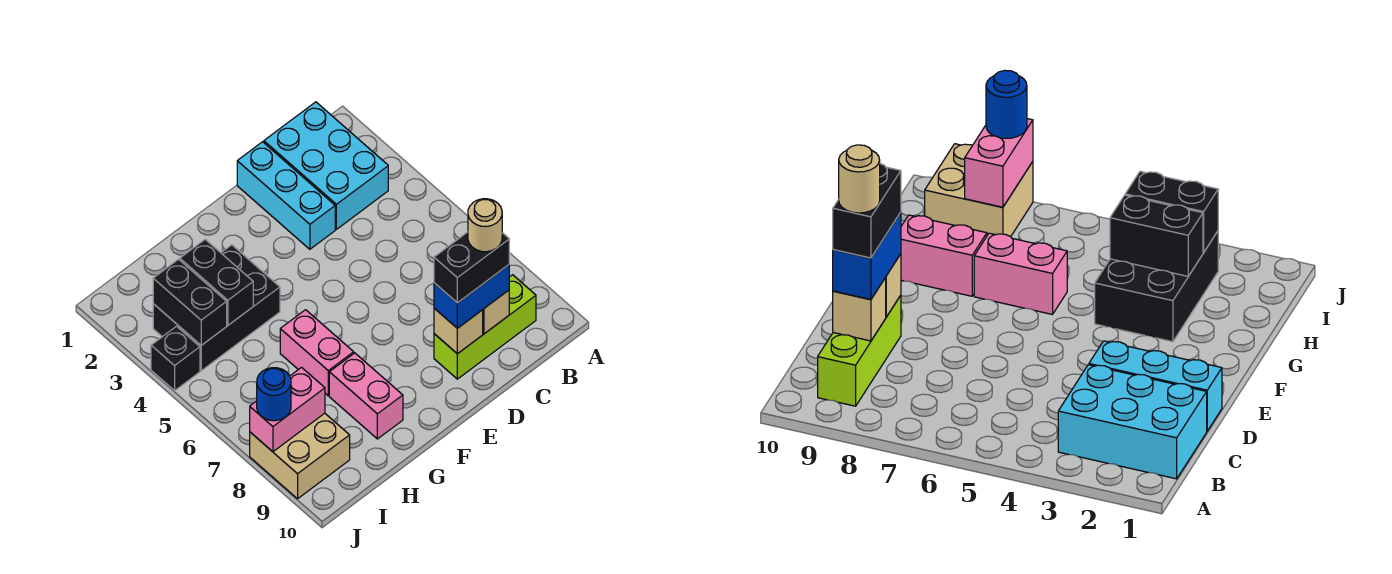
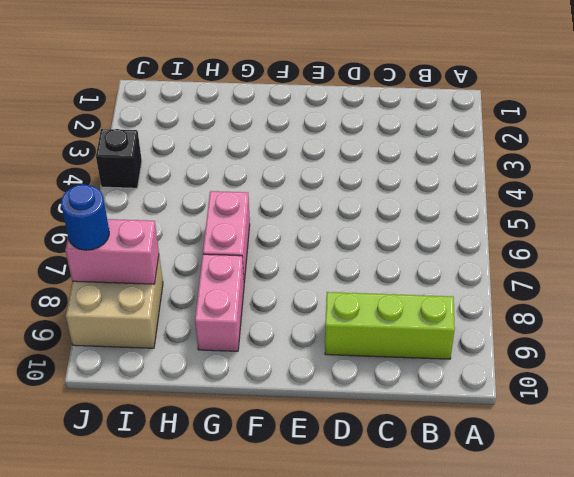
none -> cyan 2x3 brick [264,102,388,229]
none -> cyan 1x3 brick [237,142,335,249]
none -> black 2x3 brick [153,245,280,371]

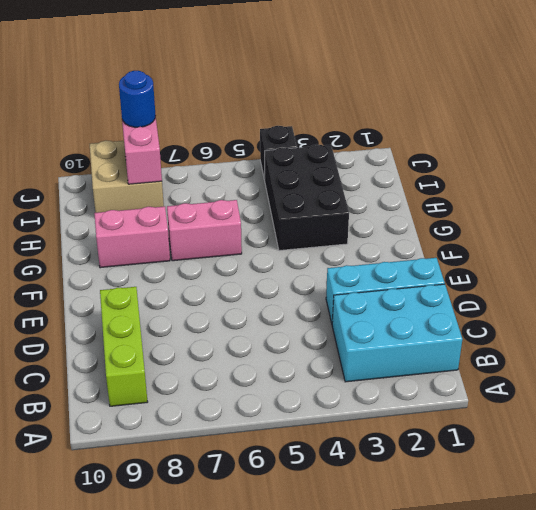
none -> tan 1x1 brick [483,290,509,334]
none -> tan 1x1 brick [434,308,483,354]
none -> black 1x2 brick [180,239,253,325]

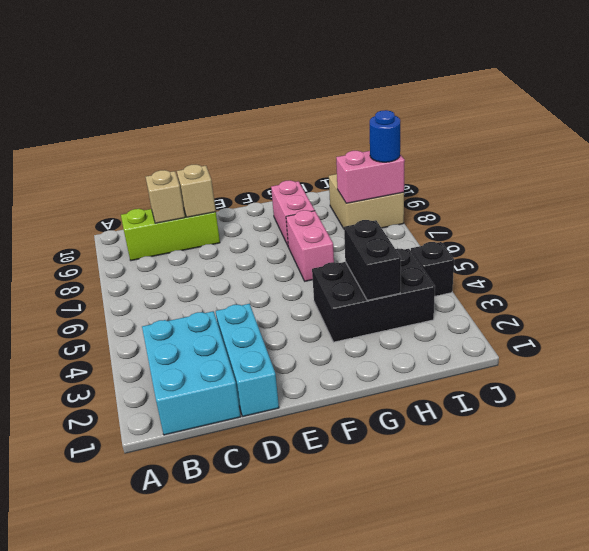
none -> black 1x2 brick [153,259,227,345]
none -> blue 1x2 brick [434,265,509,328]
none -> black 1x2 brick [434,232,509,303]

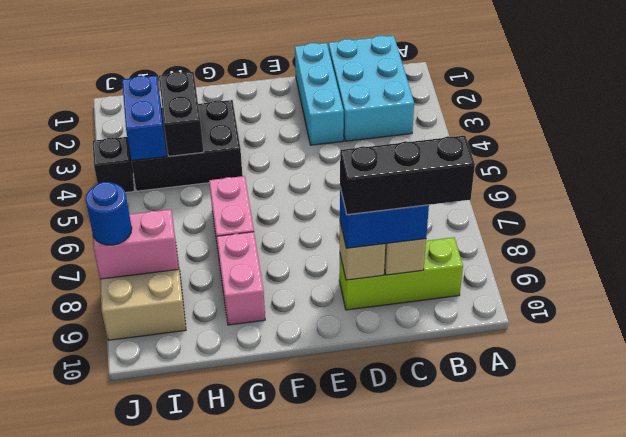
black 1x3 brick [340,136,475,215] -> black 1x2 brick [434,232,509,303]
blue 1x2 brick [122,76,167,161] -> black 1x2 brick [153,259,227,345]
none -> tan 1x1 round brick [468,199,502,252]

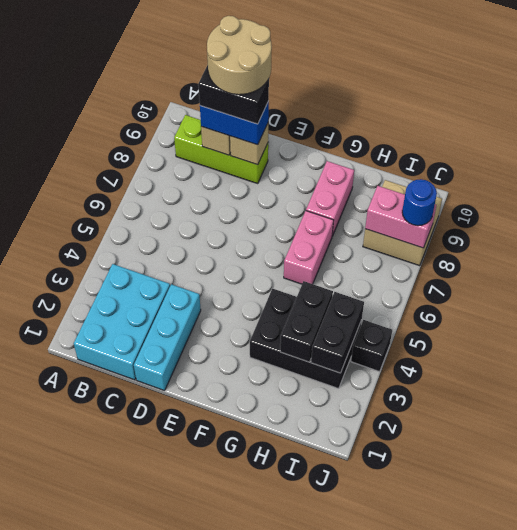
tan 2x2 round brick [207,16,272,95] -> tan 1x1 round brick [468,199,502,252]

